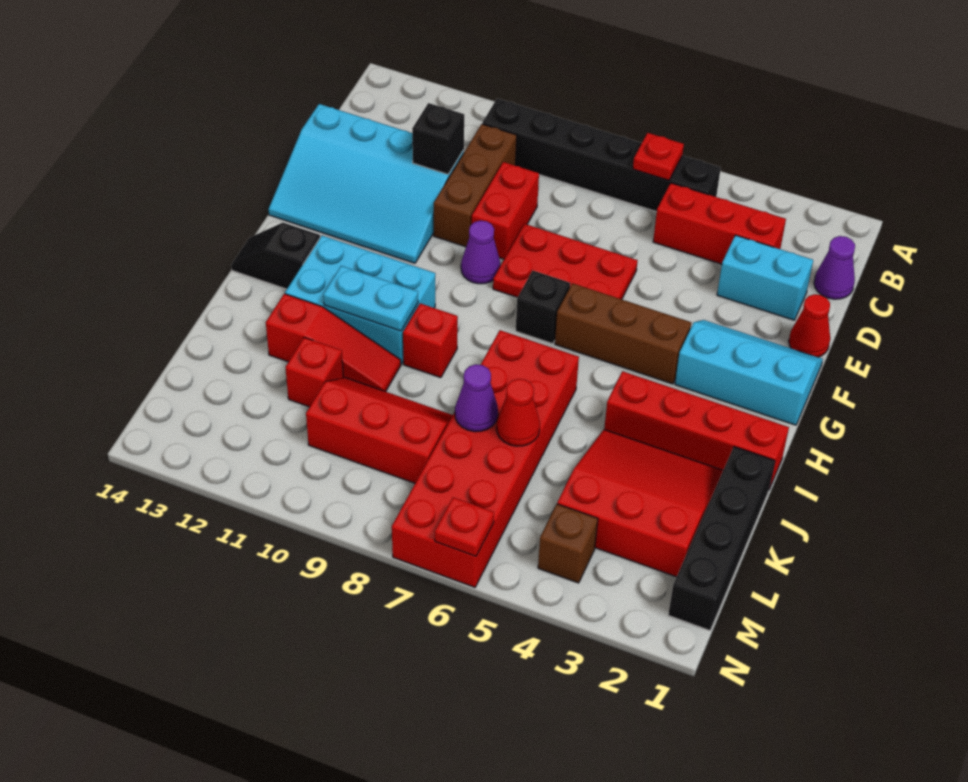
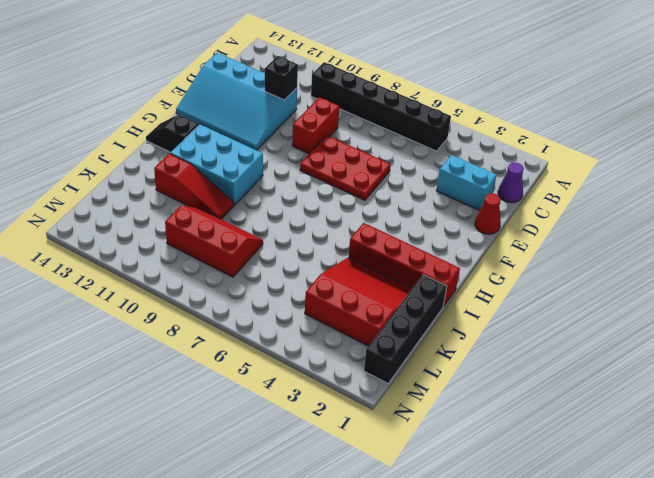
none -> red 1x3 brick [653,183,786,264]
none -> brown 1x3 brick [434,124,517,247]
none -> cyan 2x3 slope [675,320,823,425]
none -> purple 1x1 cone [461,221,500,284]

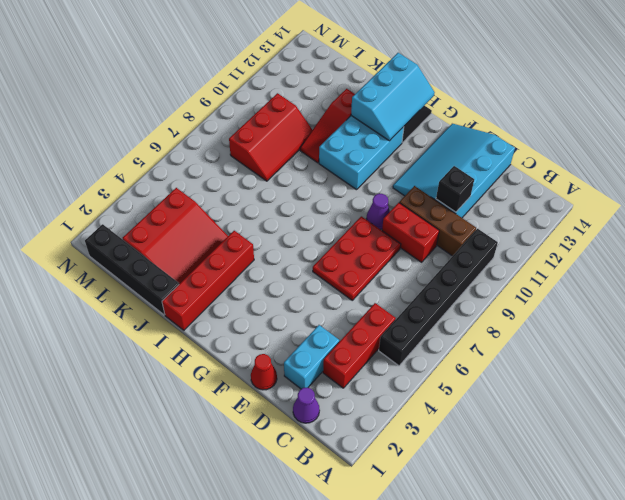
cyan 2x3 slope [351,53,435,141] -> cyan 2x3 slope moved to [675,320,823,425]
none -> brown 1x3 brick [555,283,691,384]
none -> black 1x1 brick [516,271,570,344]
none -> red 2x6 brick [392,330,579,587]
none -> red 1x1 brick [403,303,458,378]

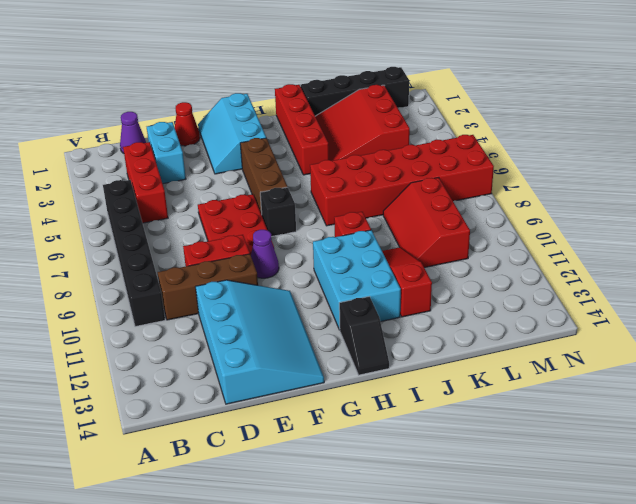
none -> red 1x1 brick [286,337,343,407]
none -> brown 1x1 brick [538,504,598,583]
none -> red 1x1 plate [633,133,684,180]
none -> black 1x1 brick [412,103,464,174]

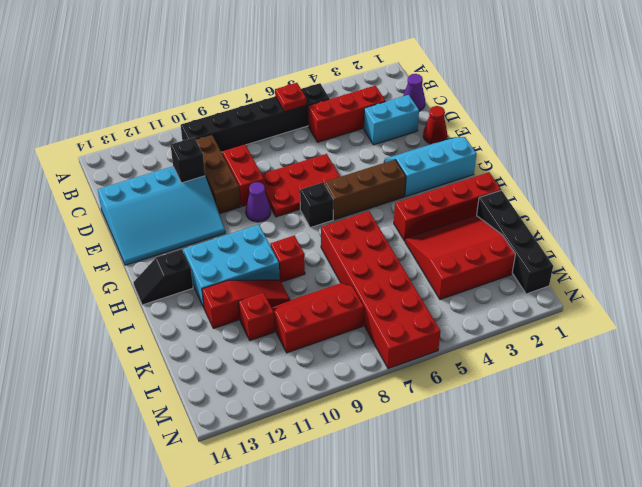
none -> brown 1x1 brick [538,504,598,583]
none -> cyan 1x2 plate [323,266,418,331]
none -> red 1x1 cone [497,379,540,446]
none -> purple 1x1 cone [455,364,498,432]

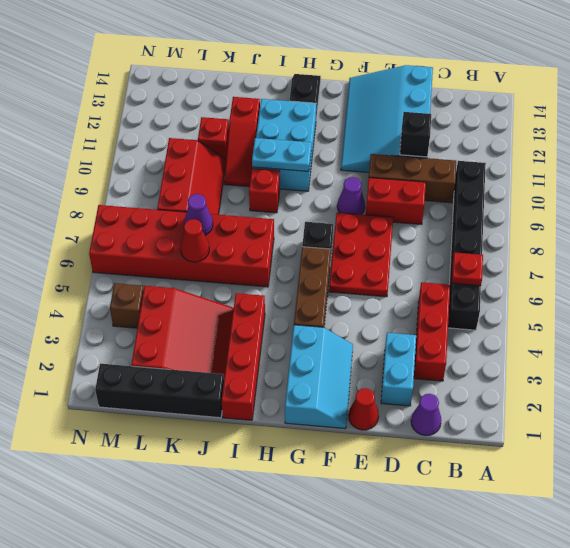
cyan 1x2 plate [252,138,312,171] -> cyan 1x2 plate turned to [323,266,418,331]
none -> red 1x1 plate [435,497,494,556]

